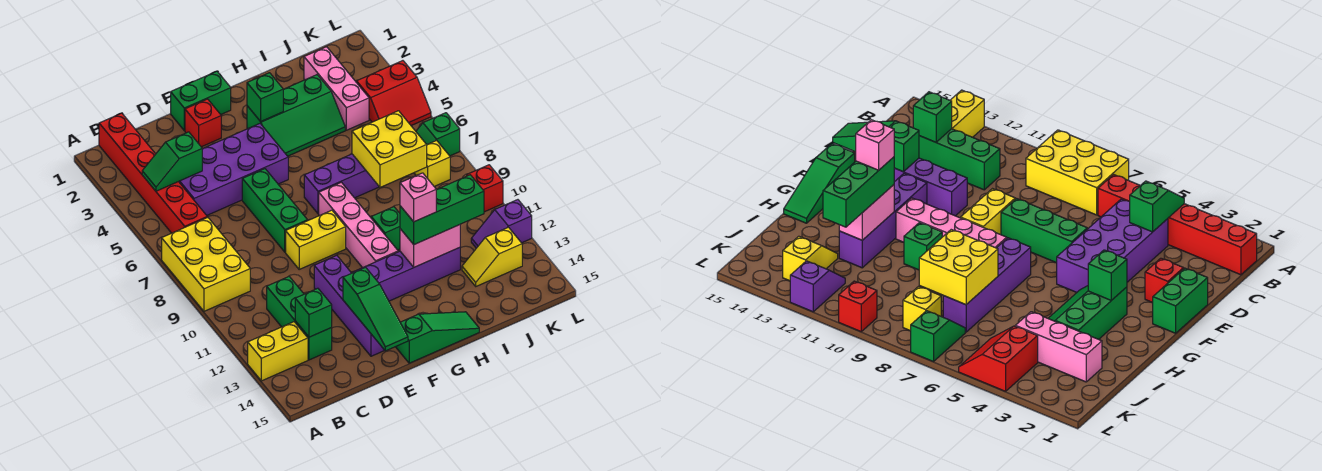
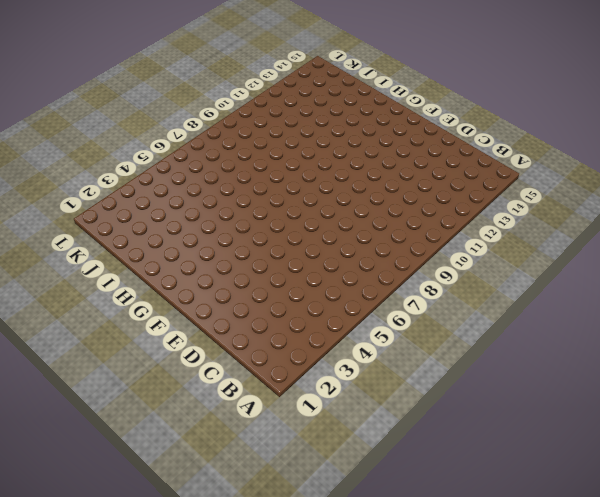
none -> yellow 2x3 brick [162,217,250,311]
none -> yellow 1x2 brick [248,322,308,381]
none -> red 1x6 brick [99,113,207,233]
none -> purple 2x4 brick [179,124,288,215]

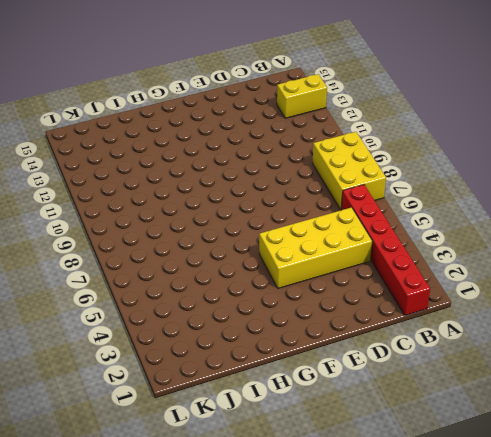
yellow 2x4 brick [259,207,372,288] -> purple 2x4 brick [179,124,288,215]
none -> green 1x3 brick [267,276,332,360]
none -> green 1x2 brick [171,71,231,130]
none -> red 1x1 brick [185,99,221,147]
none -> green 1x3 brick [242,169,307,252]

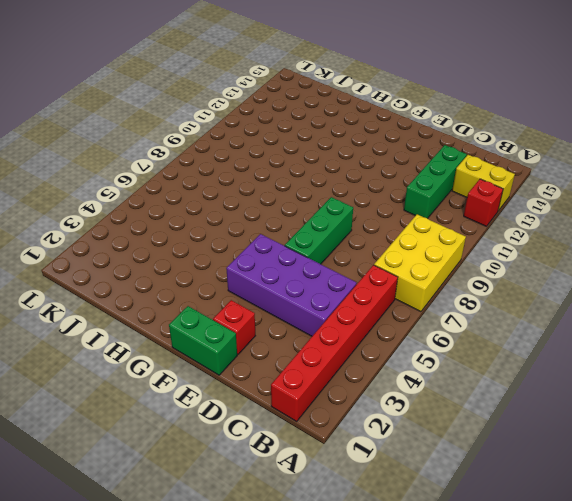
red 1x1 brick [464,179,503,226] -> red 1x1 brick moved to [467,165,503,212]
none -> yellow 1x2 brick [286,210,346,269]
none -> purple 1x4 brick [314,256,385,356]
none -> purple 1x4 brick [352,247,460,301]
none -> green 1x3 slope [396,312,479,363]

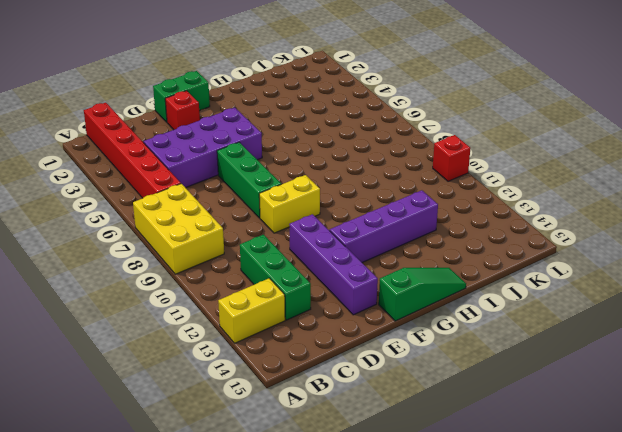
none -> green 2x3 slope [247,75,345,156]
none -> purple 1x4 brick [304,154,379,214]
none -> pink 1x4 brick [319,182,398,268]
none -> green 1x1 brick [371,207,400,250]

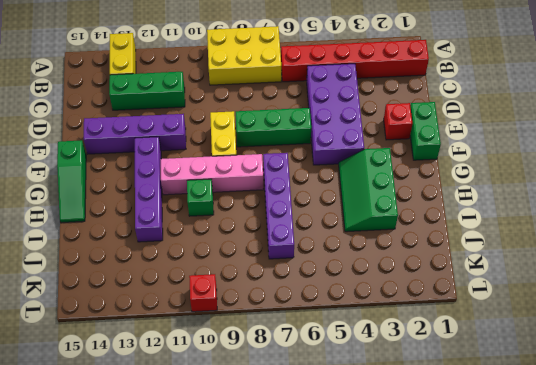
none -> pink 1x3 brick [304,47,369,130]
none -> yellow 1x2 slope [462,227,522,286]
none -> red 2x2 slope [357,61,431,126]
none -> green 1x2 slope [416,113,460,156]

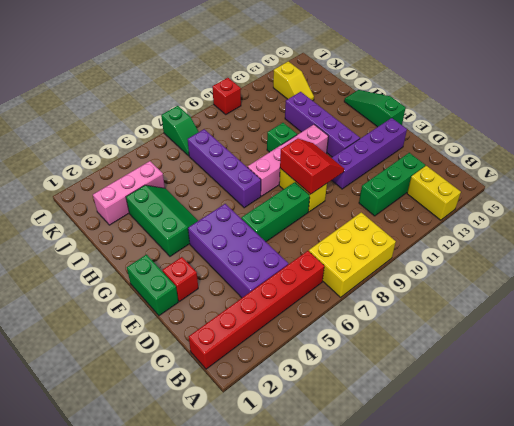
red 2x2 slope [280,139,344,194] -> red 2x2 slope moved to [357,61,431,126]
none -> yellow 1x1 brick [414,141,450,186]
none -> purple 1x2 slope [471,200,532,248]
none -> green 1x2 slope [142,132,202,191]
none -> green 1x1 brick [295,288,332,337]

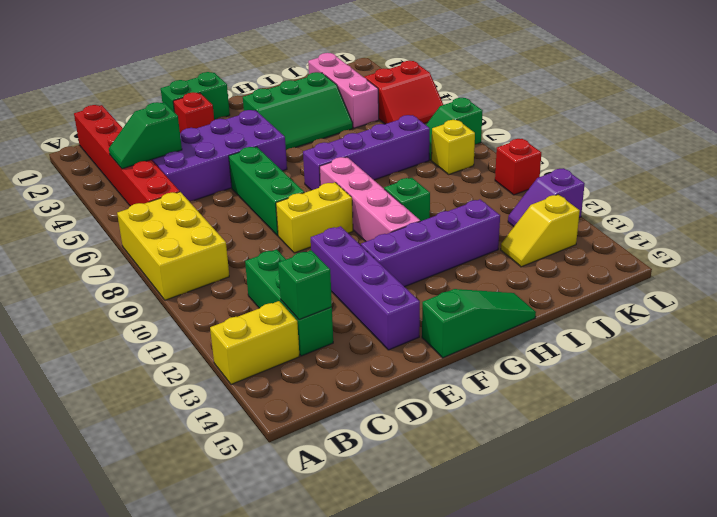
none -> green 1x3 slope [343,267,408,351]
none -> green 1x1 brick [247,73,283,121]
none -> pink 1x2 brick [400,225,460,267]
none -> yellow 2x2 brick [352,111,427,187]

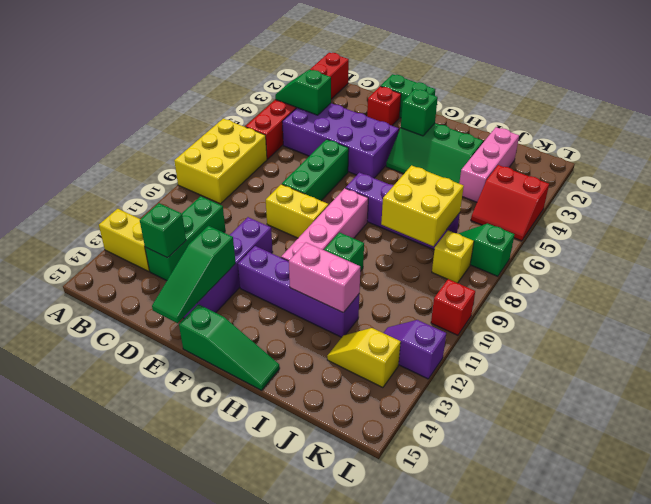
none -> green 1x3 brick [400,175,484,244]
none -> pink 1x1 brick [400,173,436,222]

